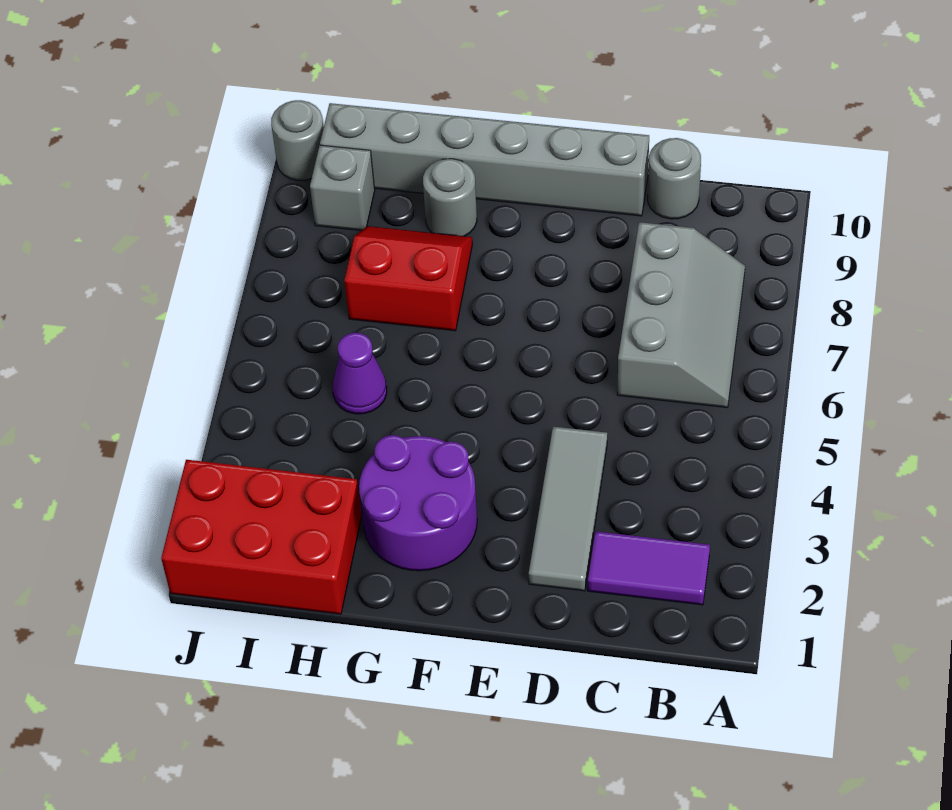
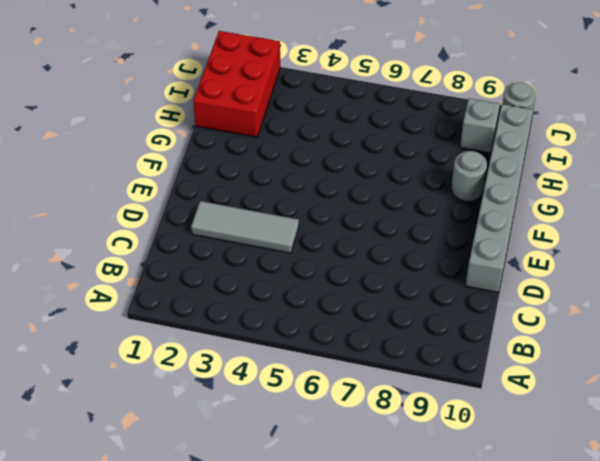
none -> purple 1x2 tile [588,531,710,605]
none -> grey 2x3 slope [617,222,745,407]
none -> grey 1x1 round brick [648,138,701,219]

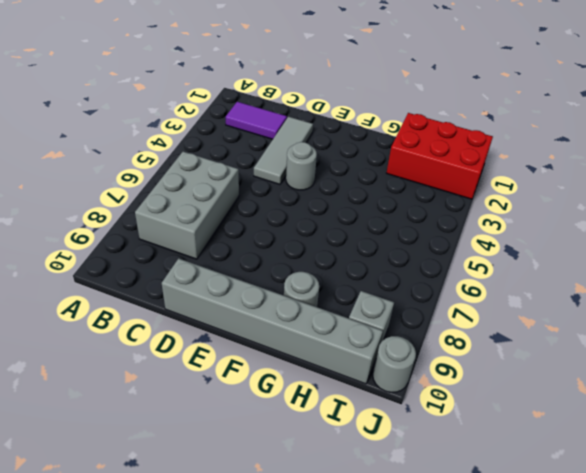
grey 2x3 brick [135,152,239,259] -> grey 2x3 slope [617,222,745,407]
grey 1x1 round brick [286,142,317,190] -> grey 1x1 round brick moved to [648,138,701,219]
none -> purple 2x2 round brick [359,435,477,571]
none -> red 2x2 slope [344,226,472,331]
none -> purple 1x1 cone [333,333,387,414]

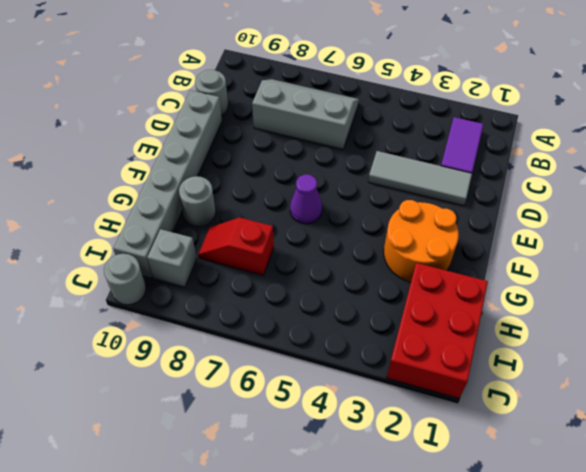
orange 2x2 round brick [384,200,459,282] -> purple 2x2 round brick [359,435,477,571]
purple 1x1 cone [290,175,322,224] -> purple 1x1 cone moved to [333,333,387,414]
red 1x2 slope [198,218,274,275] -> red 2x2 slope [344,226,472,331]

